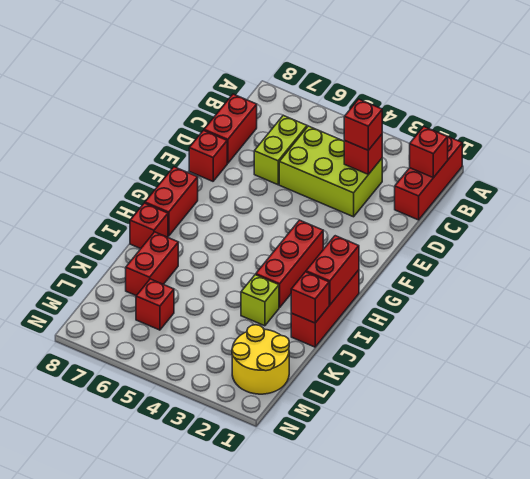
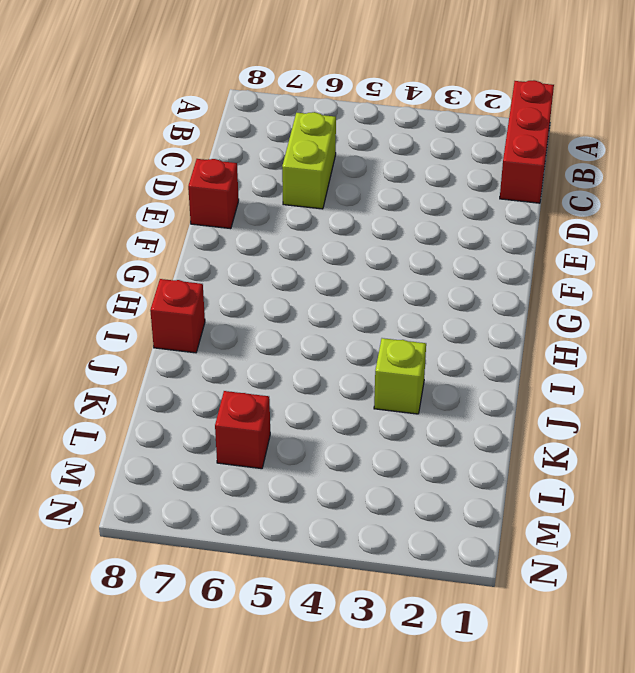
none -> lime 2x3 brick [279,126,382,217]
none -> red 1x2 brick [204,94,257,163]
none -> red 1x3 brick [256,220,323,308]

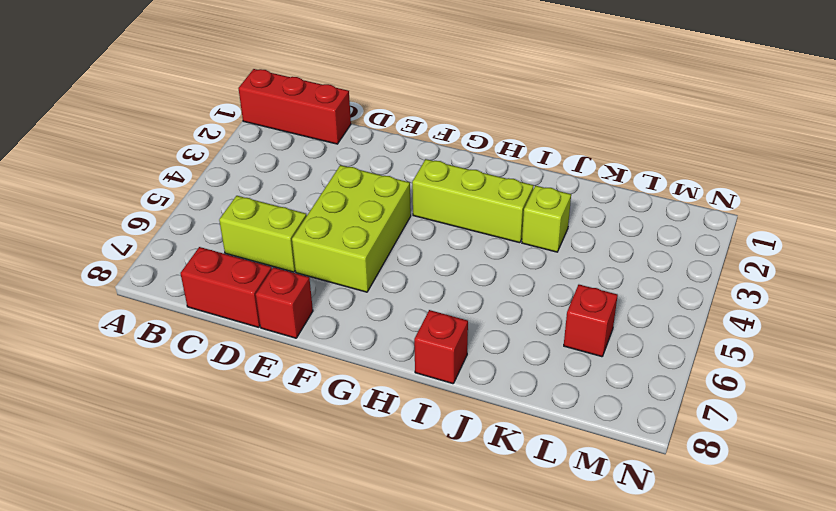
lime 2x3 brick [292,165,411,292] -> lime 2x3 brick moved to [279,126,382,217]
lime 1x3 brick [412,159,533,243] -> red 1x3 brick [256,220,323,308]
none -> red 1x2 brick [145,167,198,236]
none -> red 1x3 brick [291,270,359,347]
none -> red 1x2 brick [126,232,178,296]

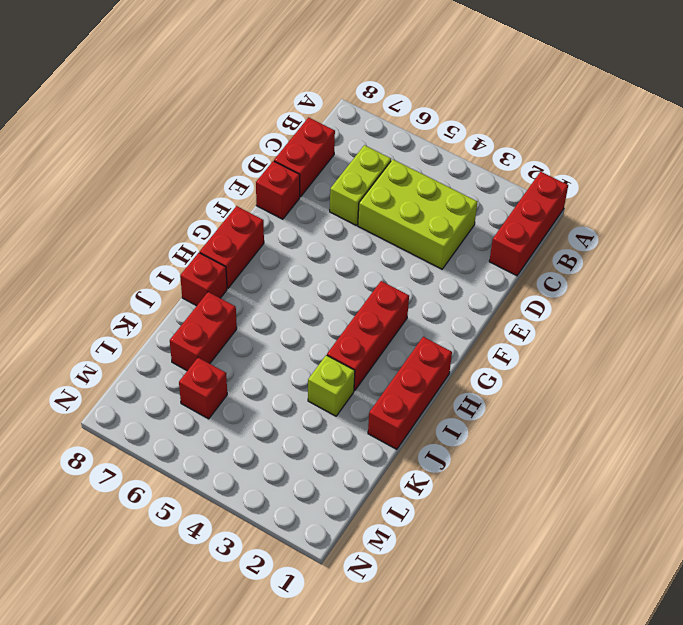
none -> yellow 2x2 round brick [232,325,289,394]
none -> red 1x1 brick [409,127,448,178]
none -> red 1x1 brick [344,134,382,174]

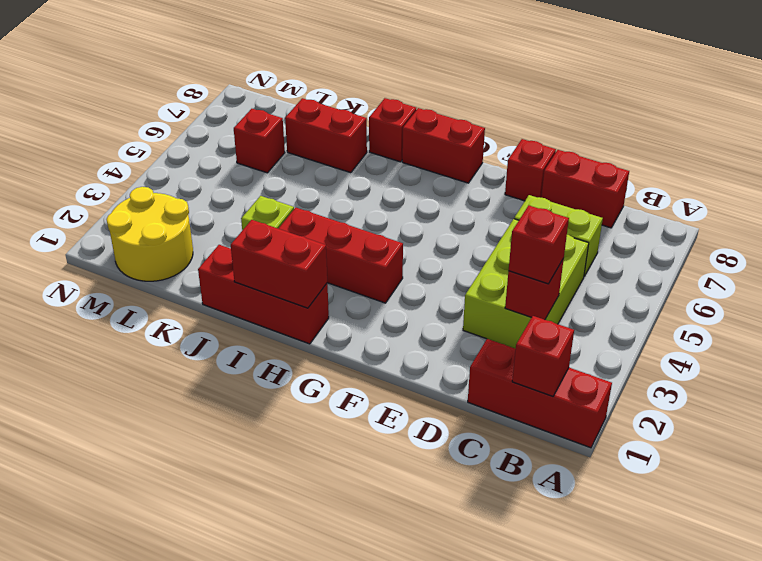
none -> red 1x1 brick [291,272,329,323]

